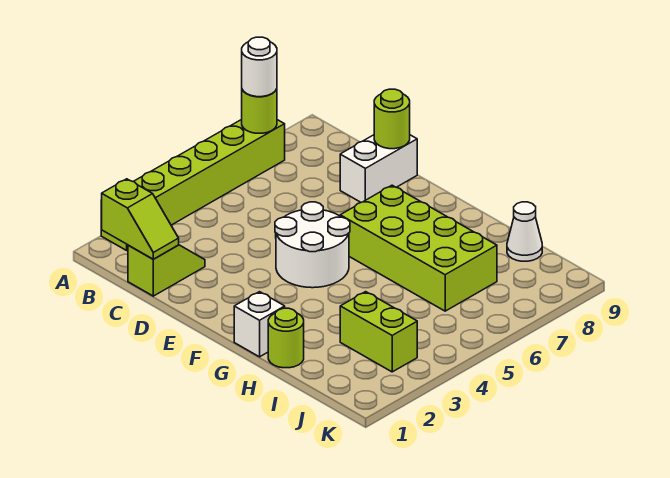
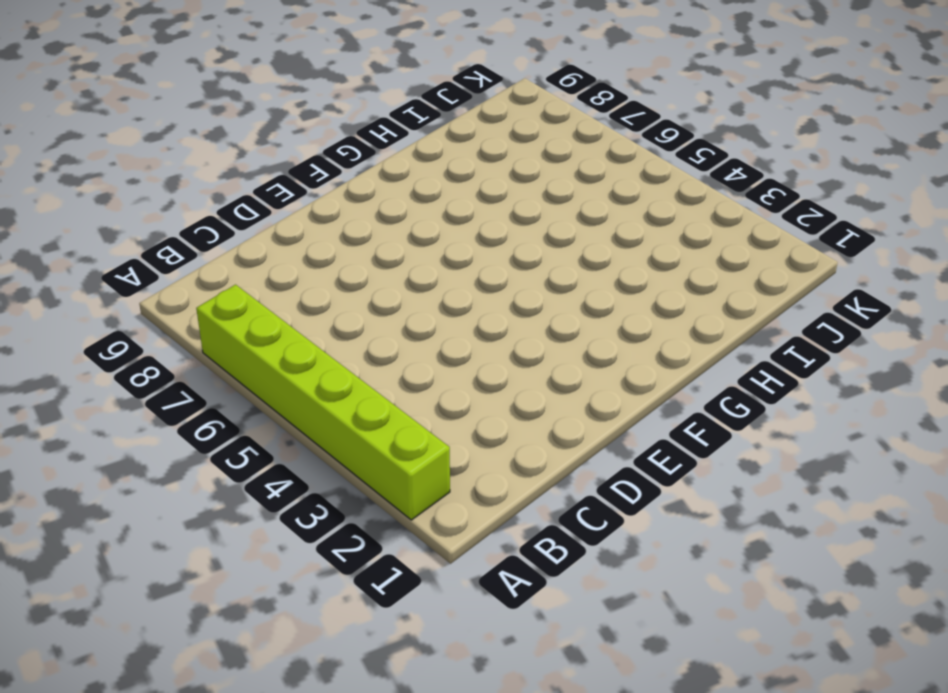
none -> lime 1x2 slope [128,245,205,296]
none -> white 1x2 brick [340,135,417,202]
none -> white 2x2 round brick [275,202,350,288]

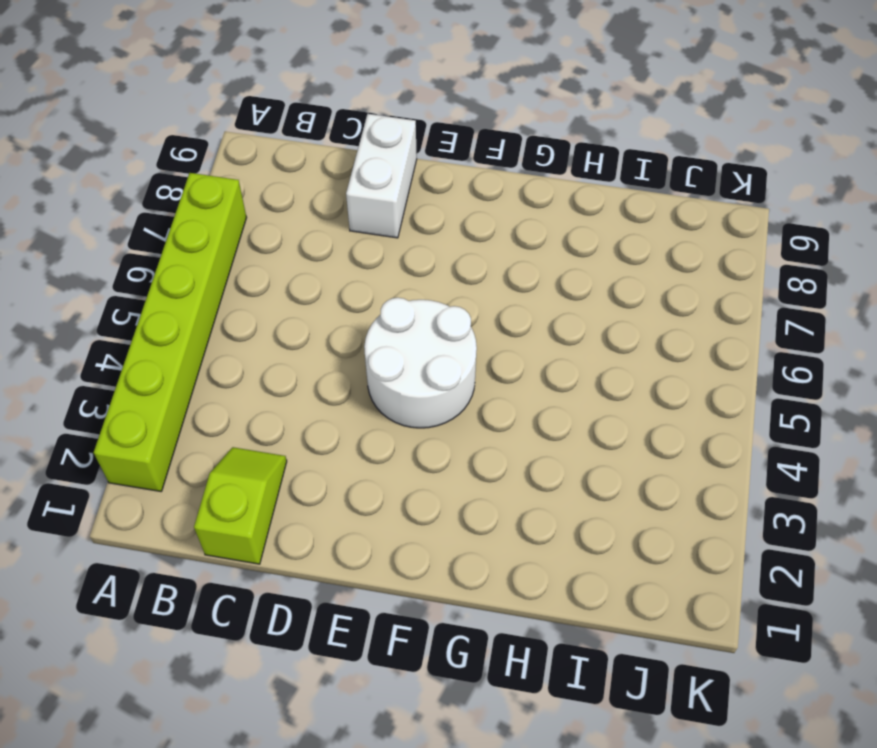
none -> lime 2x4 brick [340,185,497,311]
none -> white 1x1 brick [234,292,285,357]
none -> lime 1x1 round brick [268,308,304,368]

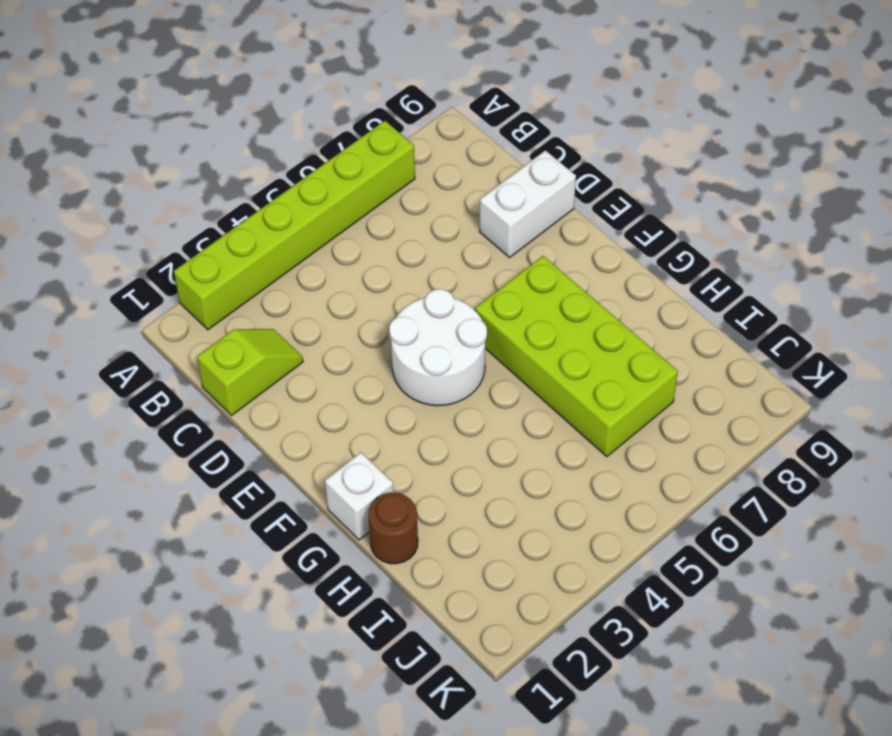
brown 1x1 round brick [368,493,418,564] -> lime 1x1 round brick [268,308,304,368]
none -> lime 1x2 brick [340,292,417,372]
none -> white 1x1 cone [507,202,542,261]
none -> lime 1x1 round brick [242,89,277,133]

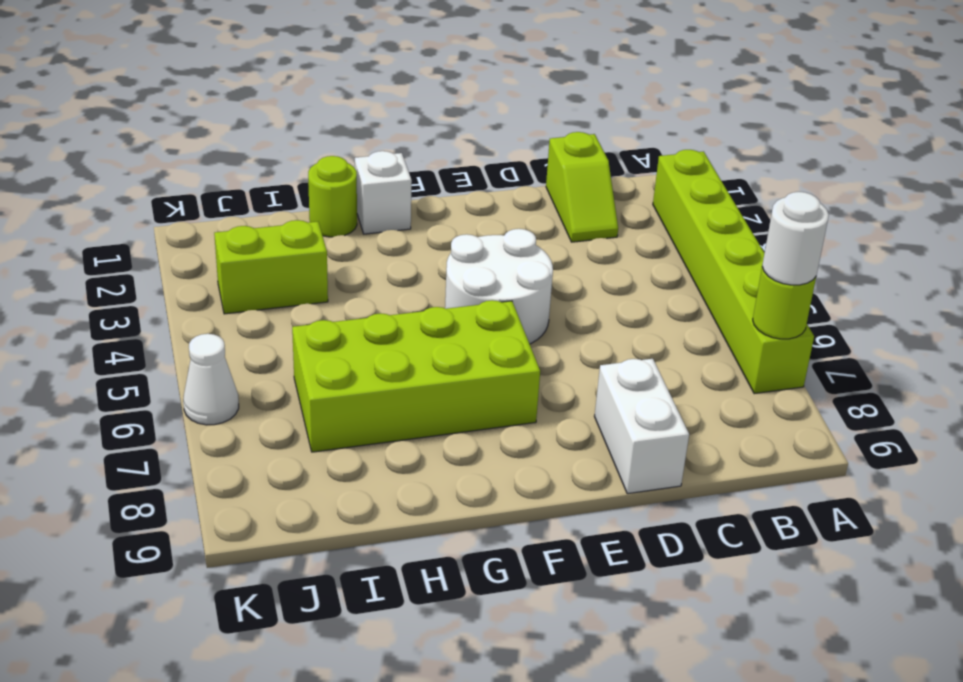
white 1x1 cone [183,334,239,425] -> white 1x1 cone moved to [507,202,542,261]
none -> lime 1x2 slope [102,179,179,259]
none -> lime 1x1 round brick [374,89,410,149]

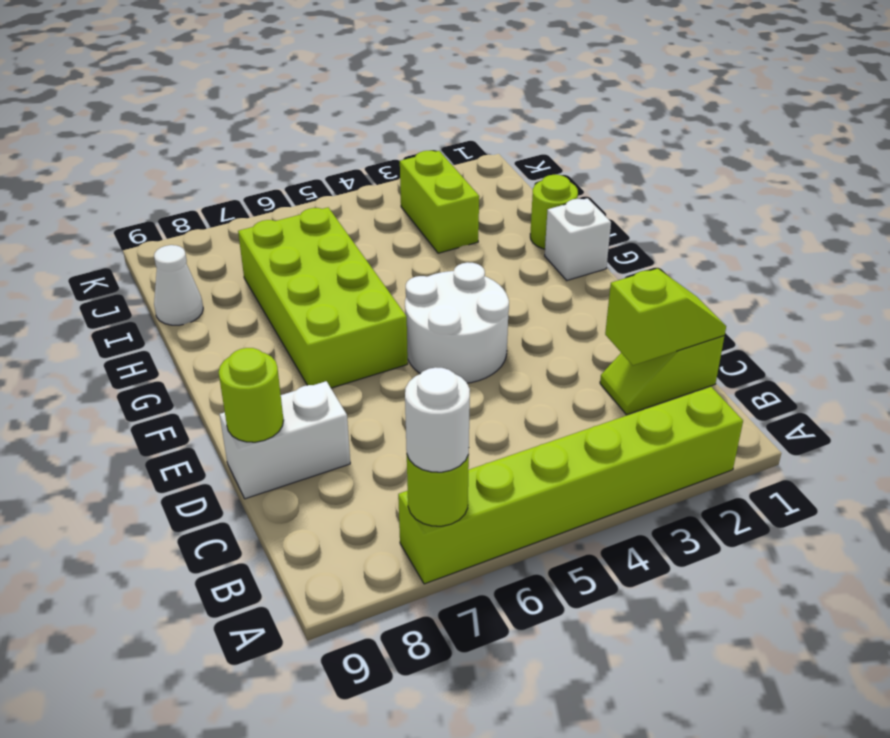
lime 1x2 slope [605,269,726,365] -> lime 1x2 slope turned to [102,179,179,259]

